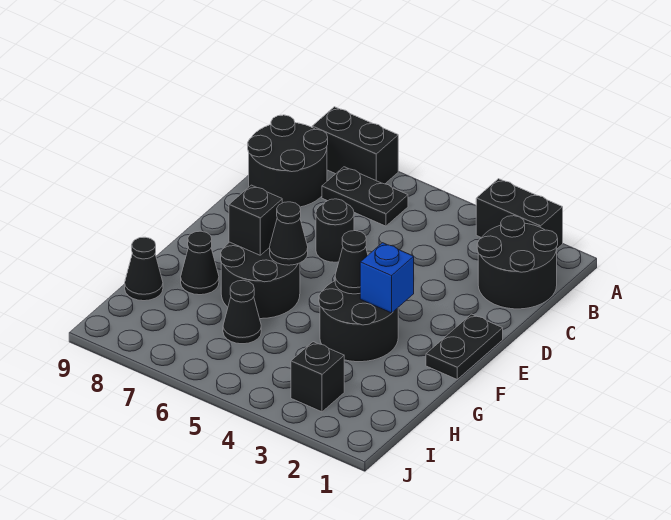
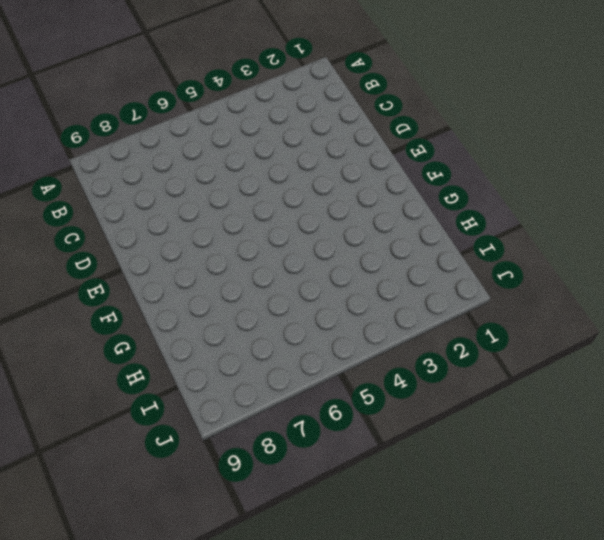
none -> black 1x2 brick [476,179,563,249]
none -> black 1x2 brick [312,107,398,184]
none -> black 2x2 round brick [477,216,558,309]

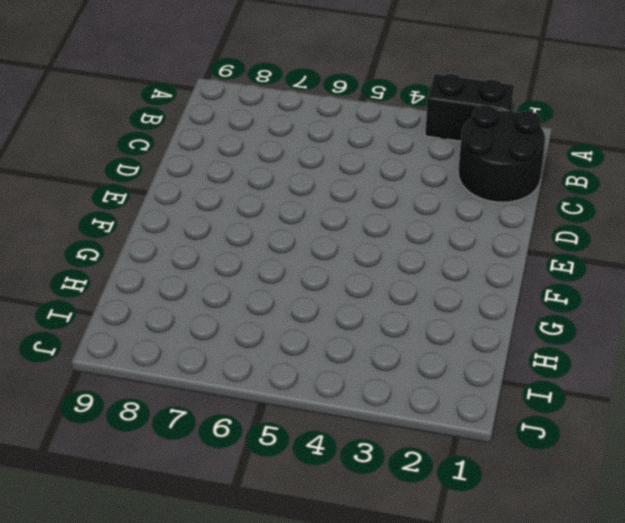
none -> black 1x2 brick [312,107,398,184]
none -> black 1x2 plate [322,167,408,226]
none -> black 2x2 round brick [248,115,328,207]

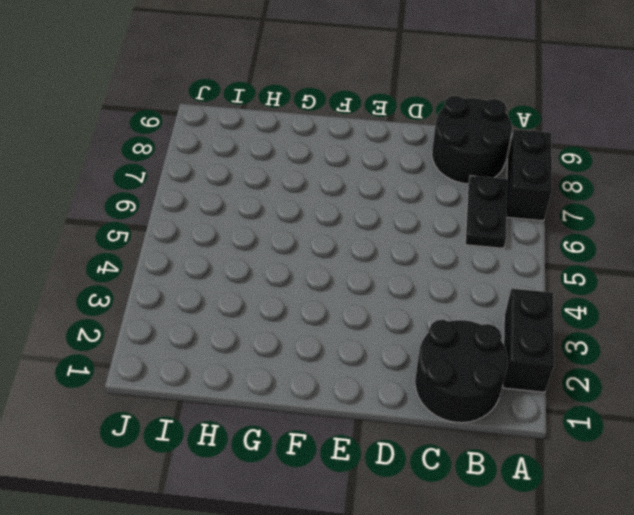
none -> black 1x1 round brick [316,199,354,262]
none -> black 1x2 plate [426,314,503,379]
none -> black 2x2 round brick [319,281,398,362]

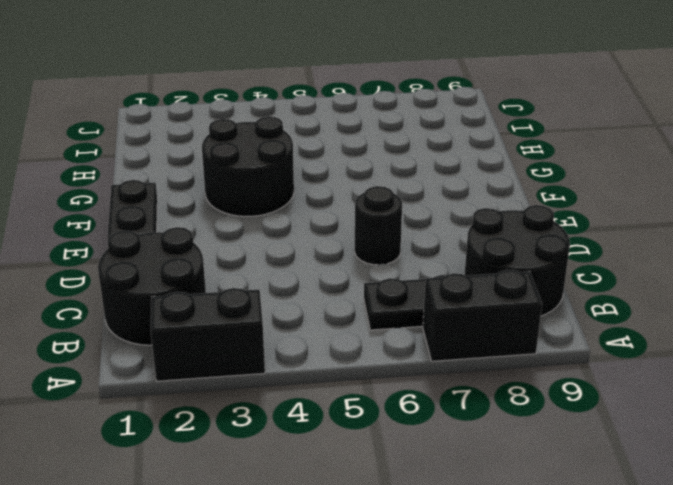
none -> black 2x2 round brick [221,242,300,319]
none -> black 1x1 cone [181,231,219,295]
none -> black 1x1 cone [223,280,261,344]

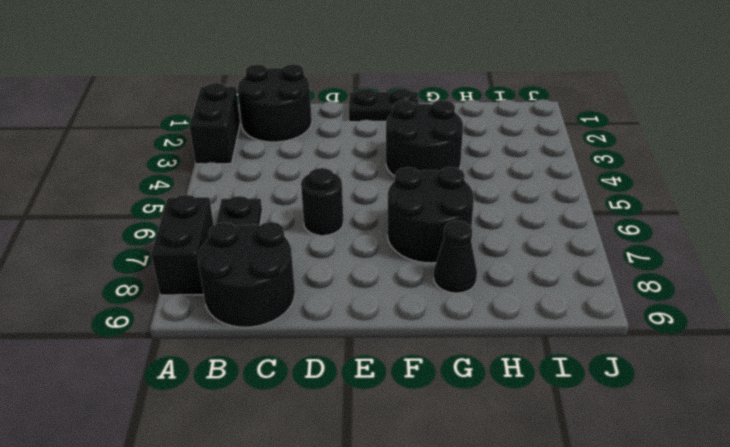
none -> black 1x1 cone [223,280,261,344]
none -> black 1x1 cone [125,237,163,301]
none -> black 1x1 brick [291,342,344,412]

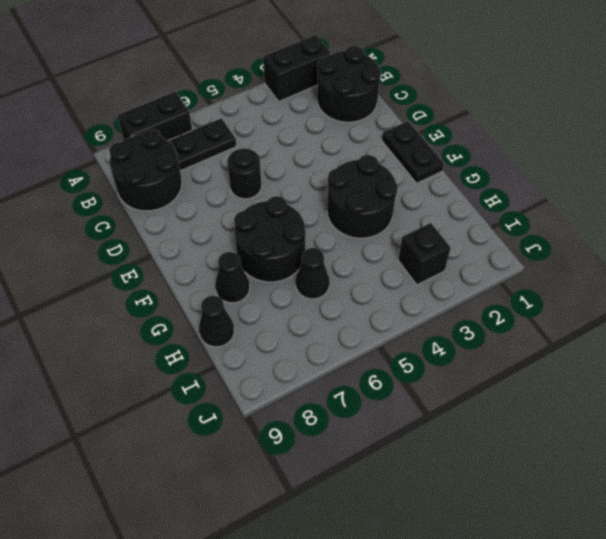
none -> blue 1x1 brick [360,243,414,313]
none -> black 1x1 cone [335,231,368,294]
none -> black 1x1 cone [270,202,308,265]

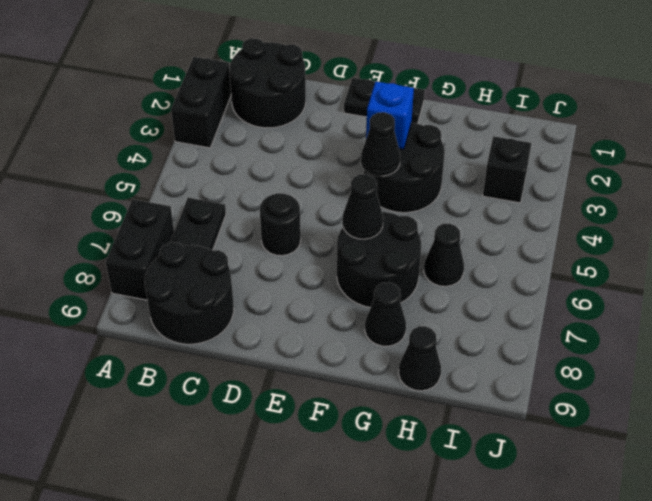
none -> black 1x1 brick [229,185,282,255]

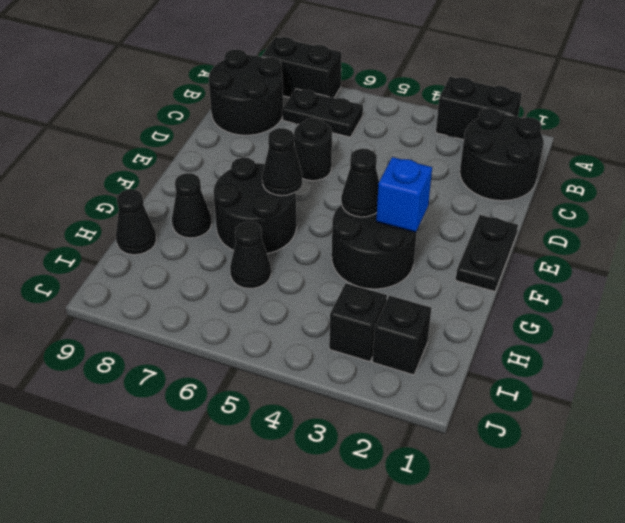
black 1x1 brick [372,296,431,375] -> black 1x1 brick moved to [229,185,282,255]

